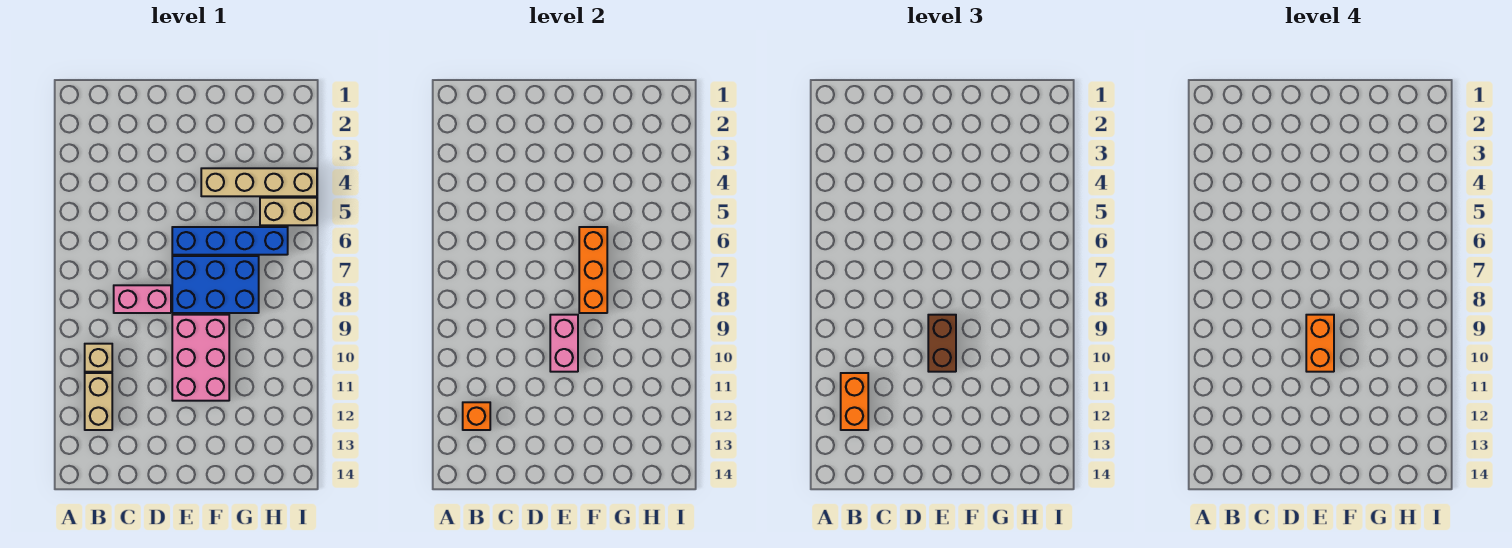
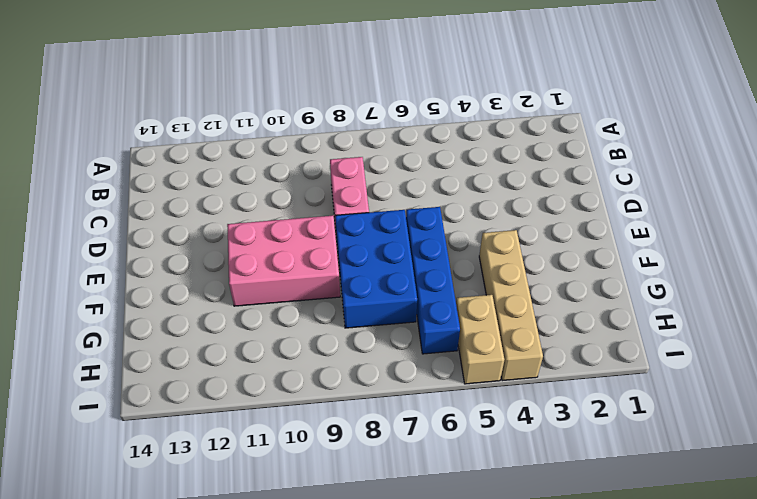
none -> tan 1x1 brick [85,344,112,372]
none -> tan 1x2 brick [85,373,112,430]
none -> orange 1x1 brick [463,402,490,430]

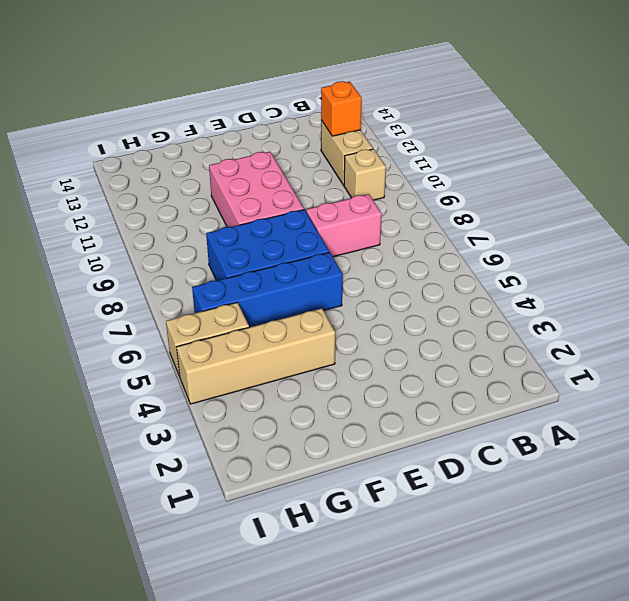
none -> pink 1x2 brick [550,315,578,372]
none -> orange 1x3 brick [579,227,607,313]
none -> orange 1x2 brick [841,373,868,430]

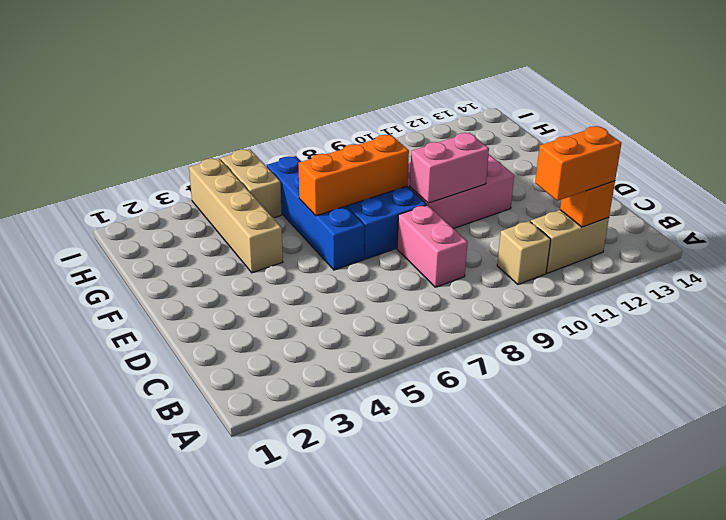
none -> brown 1x2 brick [928,315,956,372]
none -> orange 1x2 brick [1306,315,1334,372]

